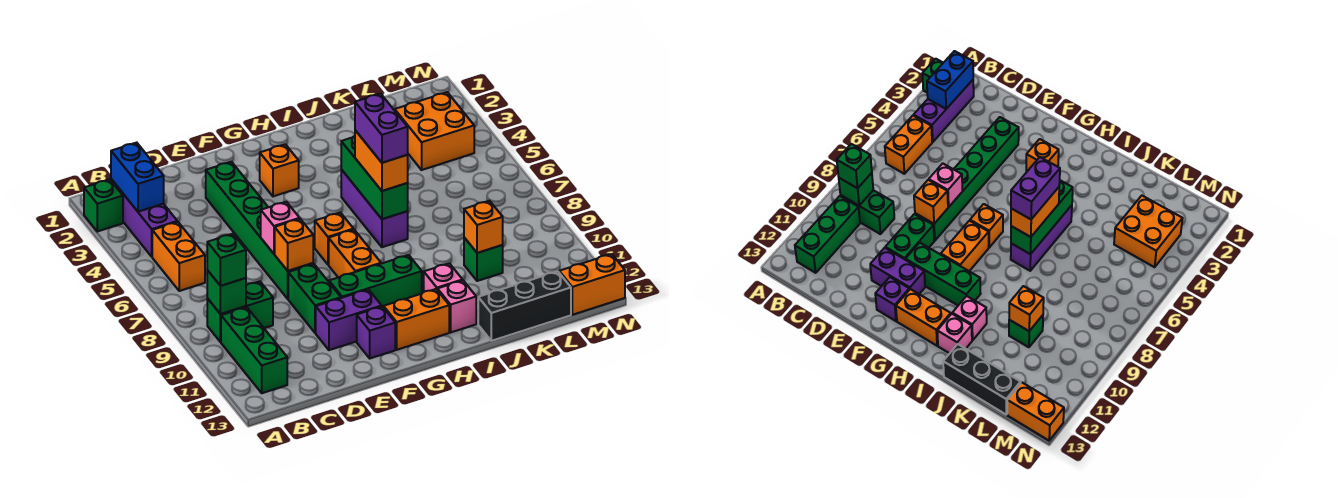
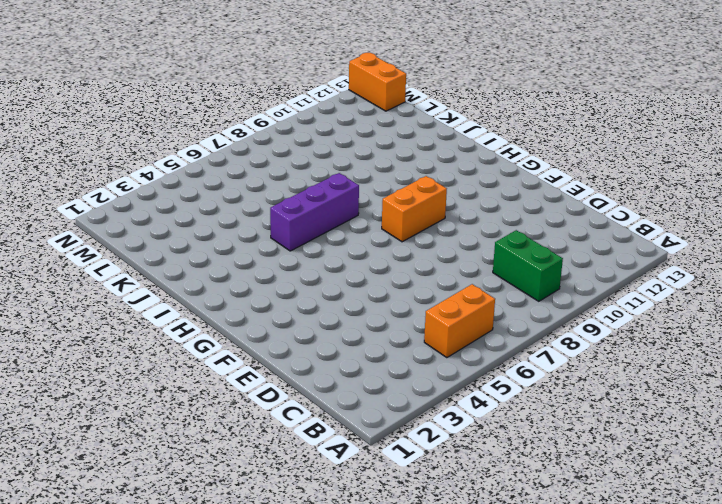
none -> green 1x1 brick [84,179,123,231]
none -> purple 1x3 brick [111,179,177,257]
none -> green 1x3 brick [221,307,287,393]
none -> green 1x6 brick [206,162,313,299]

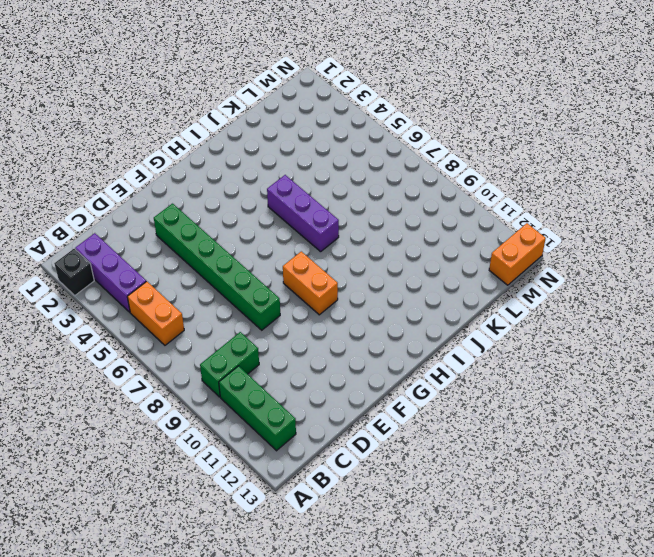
black 1x1 brick [54,249,94,295] -> green 1x1 brick [84,179,123,231]
none -> green 1x2 brick [288,264,341,333]
none -> purple 1x2 brick [316,289,382,350]
none -> green 1x3 brick [329,255,422,308]
none -> purple 1x1 brick [357,307,395,358]

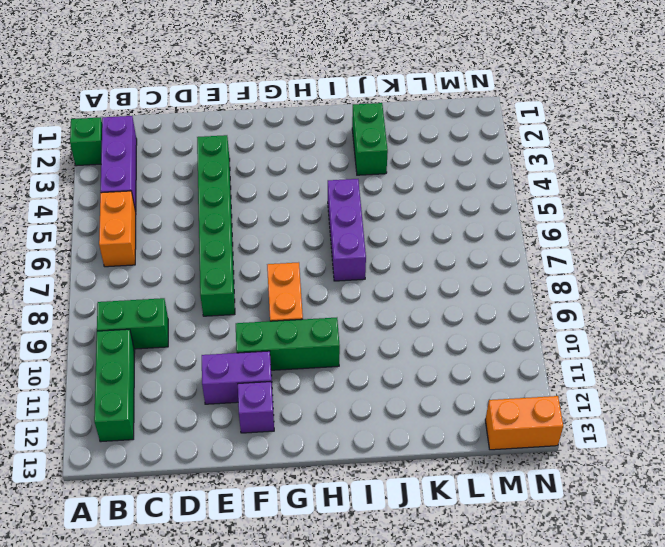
green 1x2 brick [352,103,388,175] -> green 1x2 brick moved to [288,264,341,333]
none -> orange 1x1 brick [260,144,299,196]
none -> orange 1x1 brick [315,213,354,265]
none -> orange 1x2 brick [384,289,449,350]
none -> pink 1x1 brick [424,263,462,292]

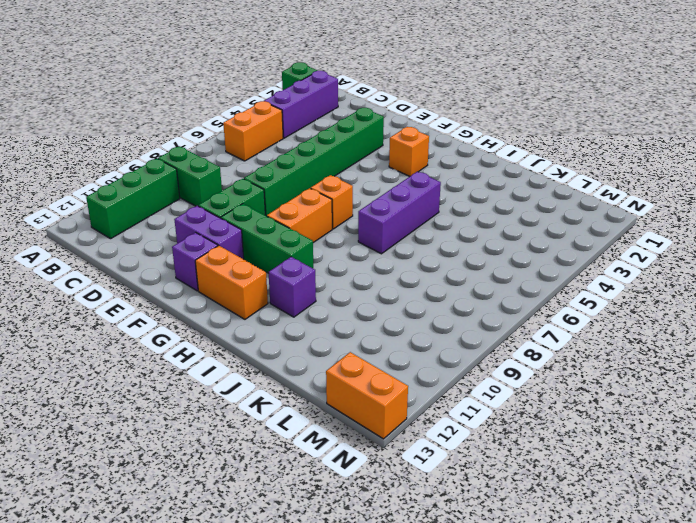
purple 1x1 brick [268,257,316,317] -> pink 1x1 brick [424,263,462,292]
none -> pink 1x1 brick [437,280,476,332]
none -> black 1x3 brick [478,271,571,341]
none -> green 1x1 brick [464,238,503,281]
none -> orange 2x2 brick [395,92,474,170]

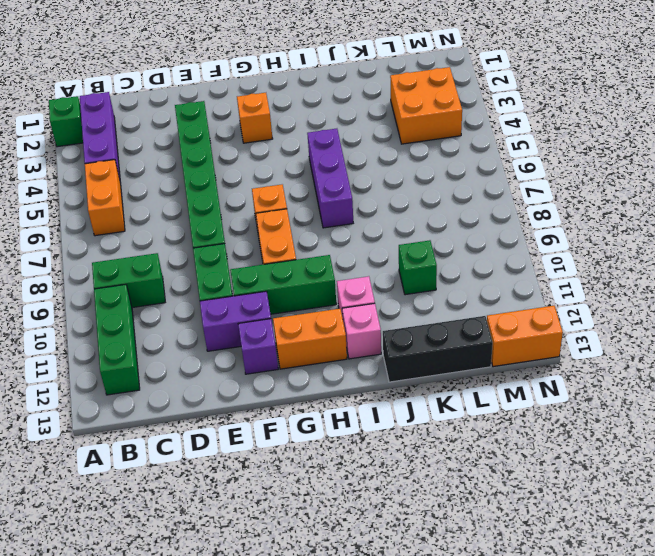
none -> blue 1x2 brick [111,143,164,212]
none -> green 1x1 brick [207,270,246,314]
none -> pink 1x1 brick [261,202,300,254]
none -> orange 1x1 brick [275,219,313,271]

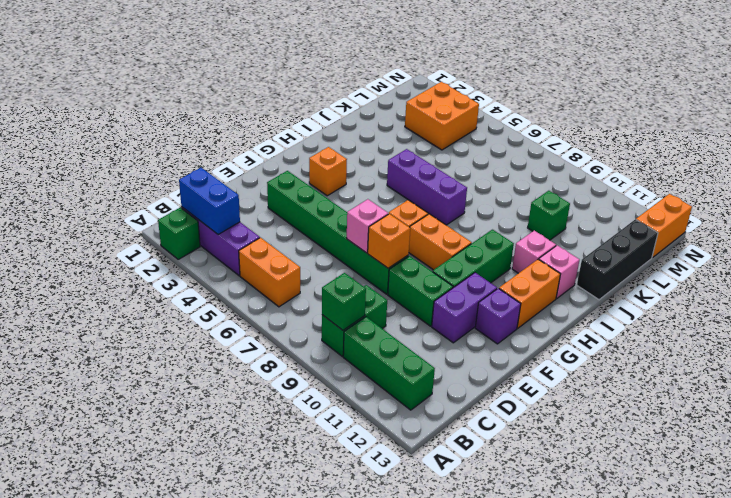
none -> green 1x3 brick [341,136,408,219]
none -> orange 1x1 brick [464,201,503,253]
none -> green 1x1 brick [207,234,246,286]
none -> orange 1x2 brick [355,130,408,191]

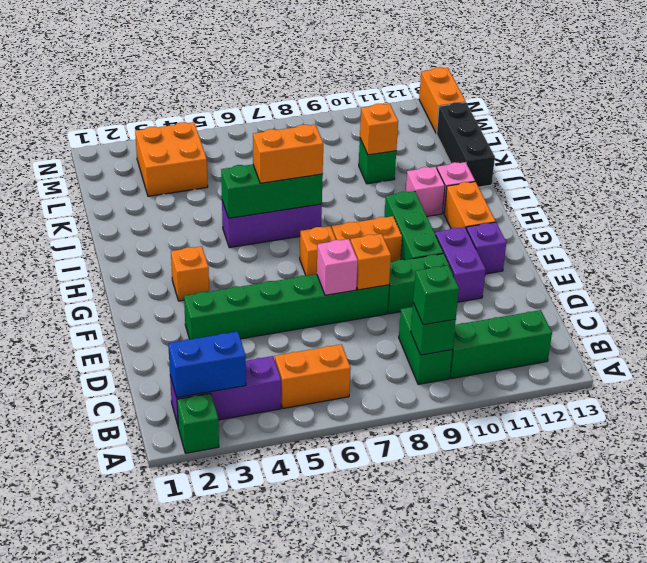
none -> purple 1x2 brick [355,94,408,163]

